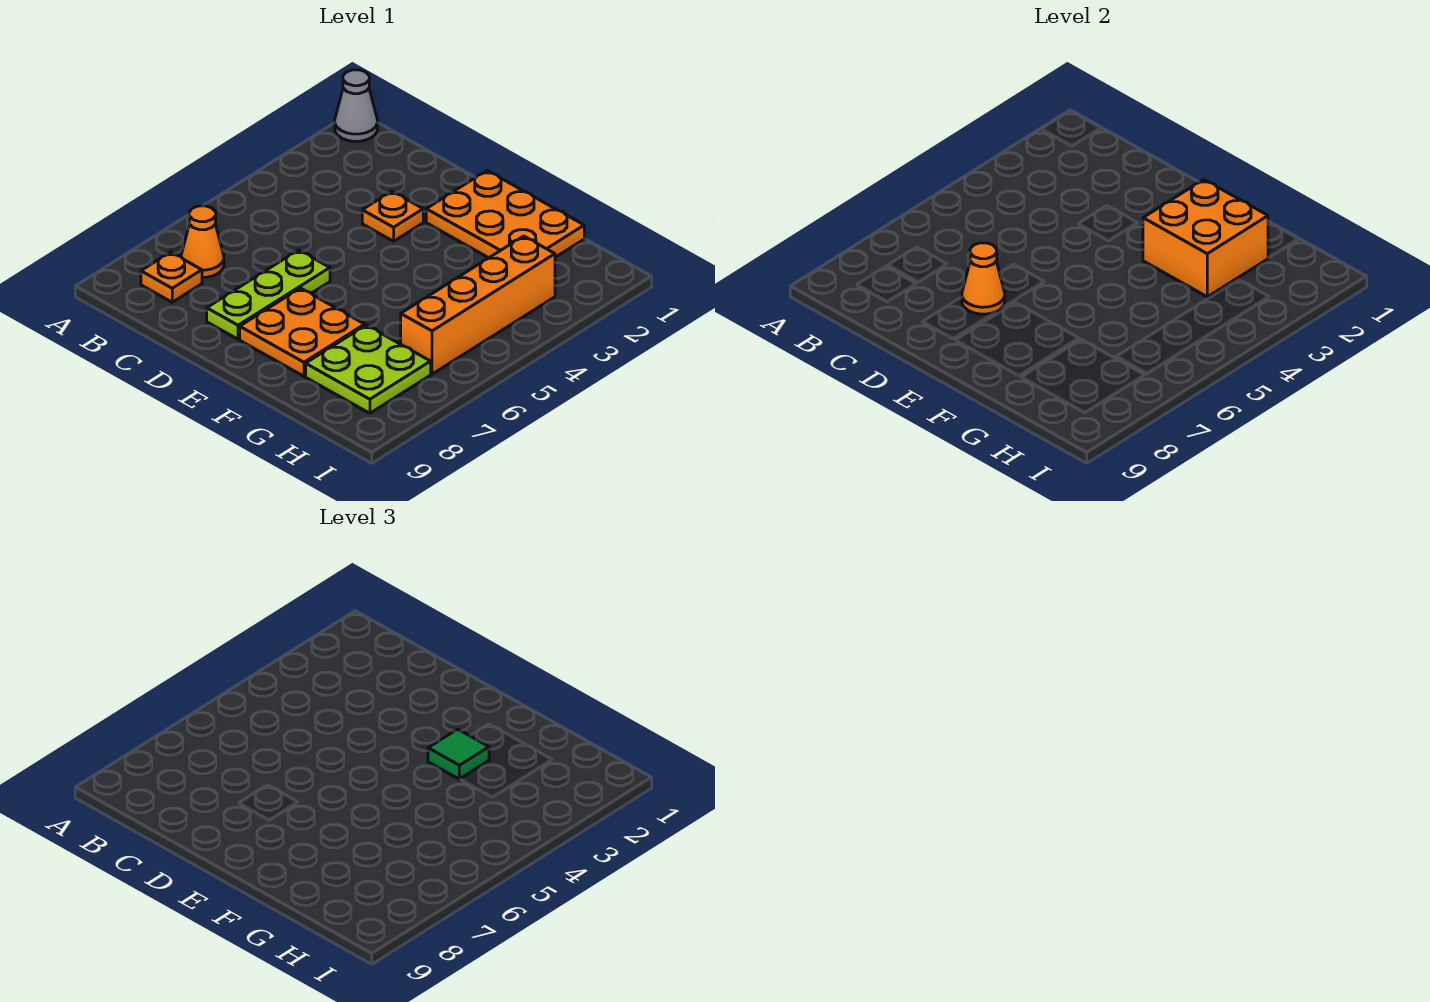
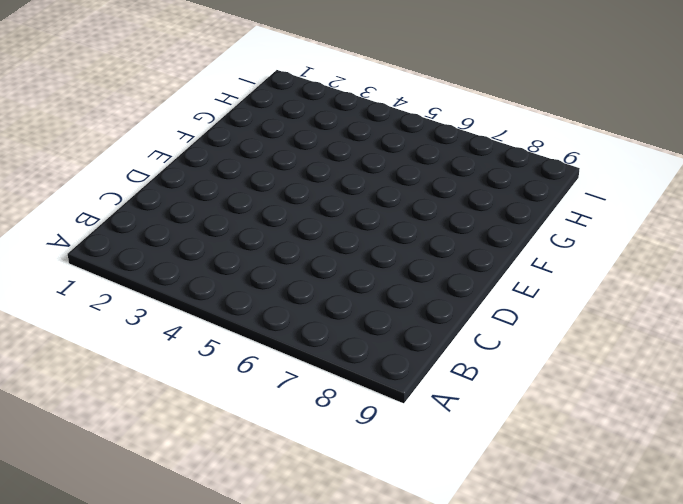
none -> grey 1x1 cone [335,70,377,141]
none -> orange 1x1 cone [181,206,224,277]
none -> orange 1x1 plate [141,252,202,302]

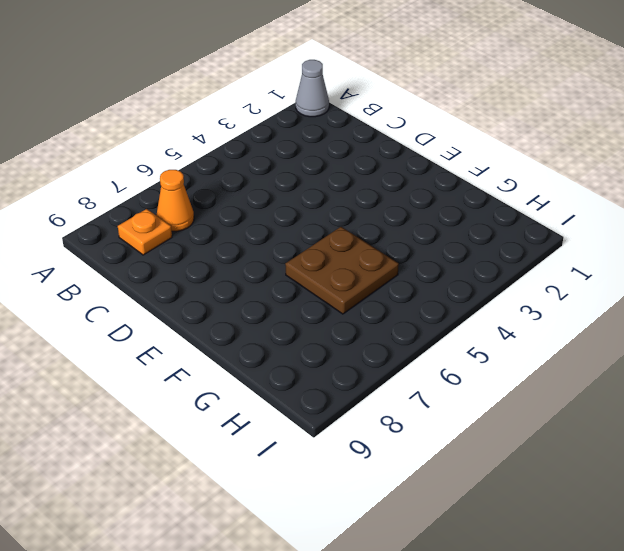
brown 2x2 plate [285,227,399,314] -> none
none -> orange 1x1 plate [362,191,423,241]
none -> lime 1x3 plate [207,250,330,339]
none -> orange 2x3 plate [426,171,584,258]

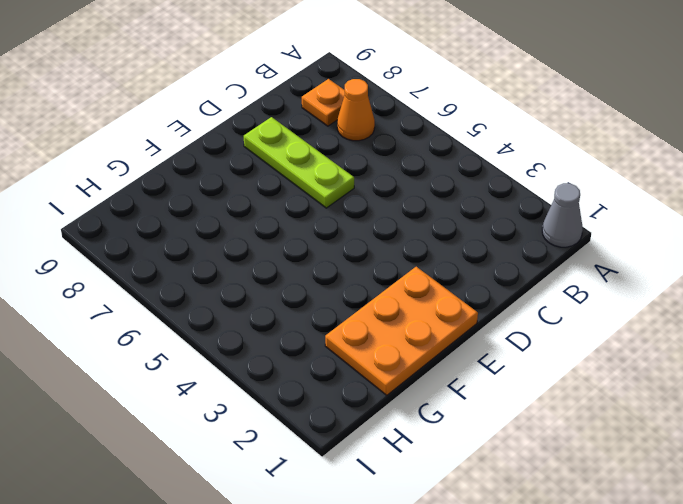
none -> orange 1x1 plate [362,191,423,241]
none -> orange 2x2 plate [240,288,365,376]
none -> lime 2x2 plate [306,325,431,413]

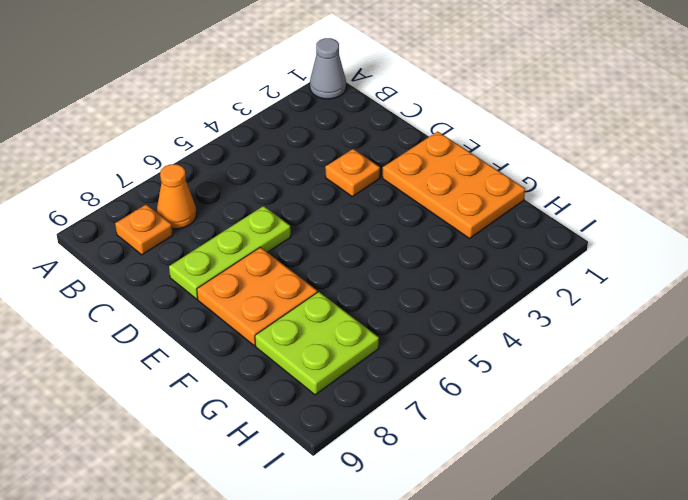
none -> orange 1x4 brick [401,236,555,374]
none -> orange 1x1 cone [962,243,1005,314]
none -> orange 2x2 brick [1143,180,1268,297]

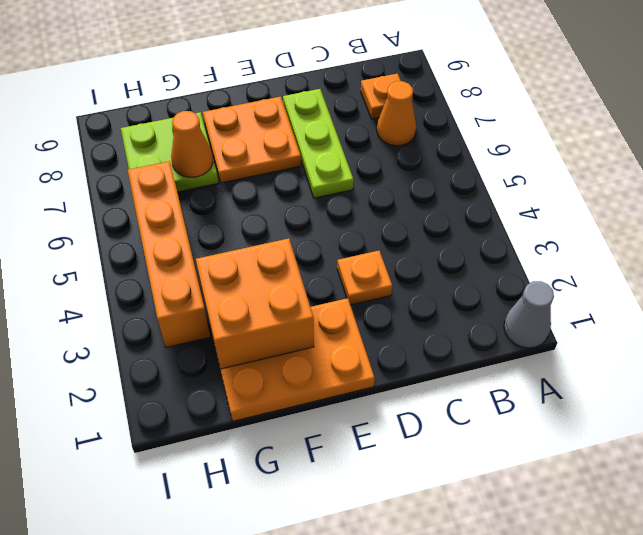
orange 1x1 cone [171,111,213,177] -> orange 1x1 cone moved to [962,243,1005,314]
none -> green 1x1 tile [428,729,489,779]

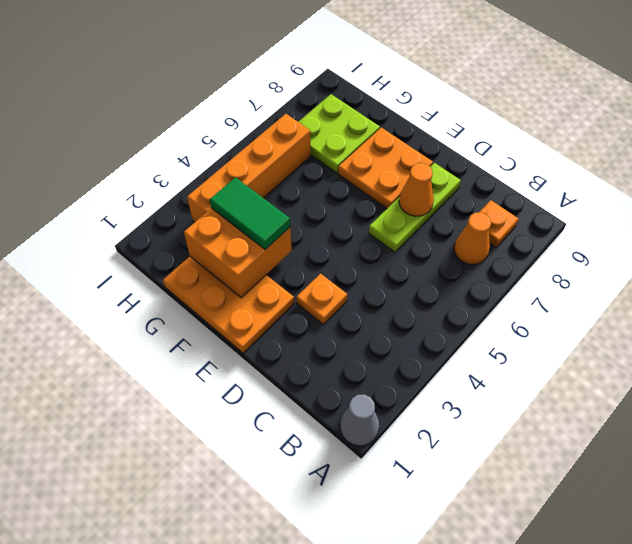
green 1x2 tile [210,177,290,249] -> green 1x1 tile [428,729,489,779]

